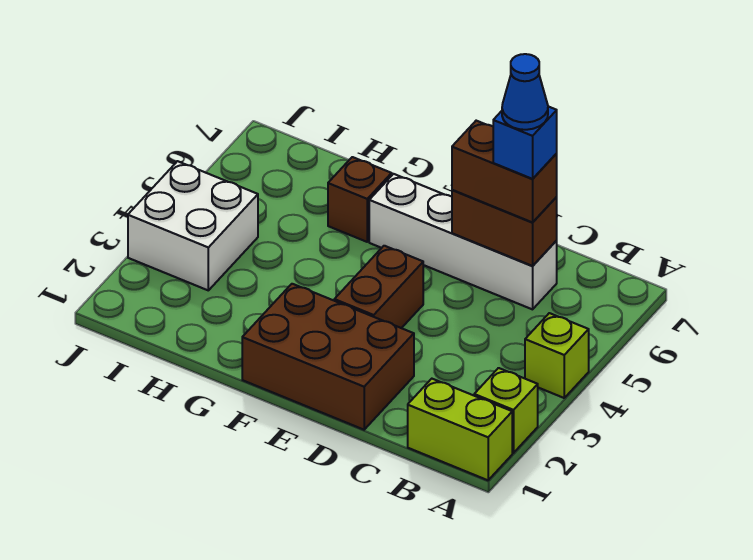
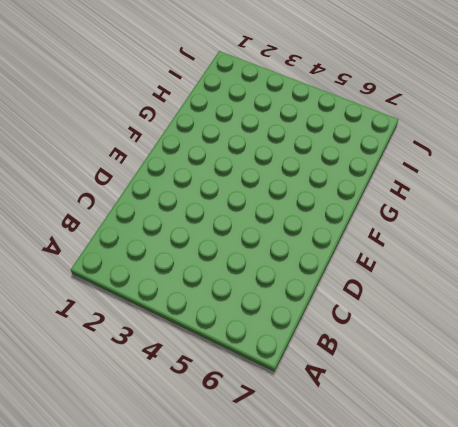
none -> lime 1x2 brick [408,379,512,480]
none -> lime 1x1 brick [474,368,538,453]
none -> lime 1x1 brick [525,313,589,398]

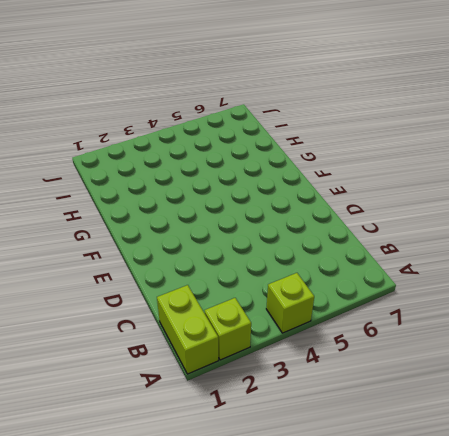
none -> white 1x4 brick [369,174,557,309]
none -> brown 2x3 brick [242,284,414,430]
none -> brown 1x2 brick [334,246,423,328]

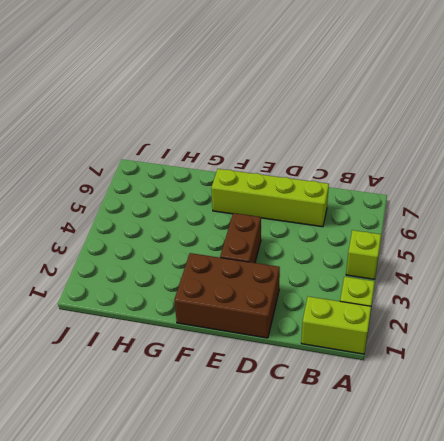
lime 1x4 brick [211,169,329,227] -> white 1x4 brick [369,174,557,309]
none -> brown 1x1 brick [328,157,392,242]
none -> white 2x2 brick [128,161,258,290]
none -> brown 1x2 brick [452,190,557,266]

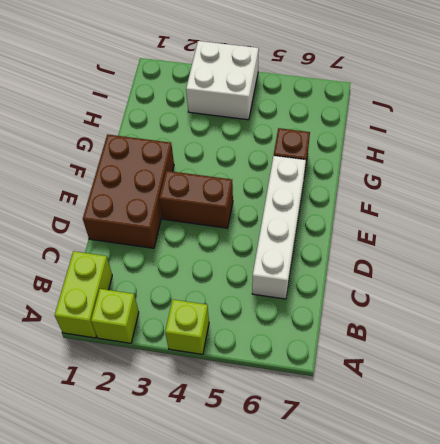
none -> brown 1x2 brick [452,190,557,266]
none -> brown 1x2 brick [452,121,557,222]
none -> blue 1x1 brick [493,106,557,179]

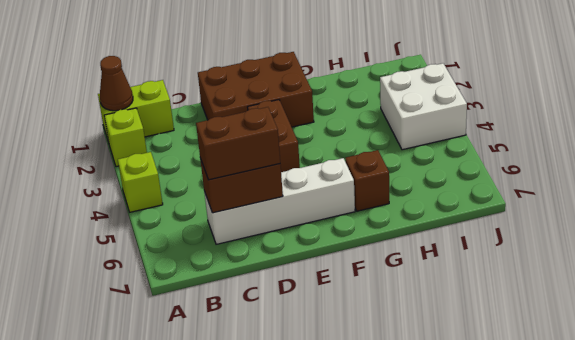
brown 1x1 cone [100,56,133,111] -> none
none -> blue 1x1 brick [493,106,557,179]
none -> blue 1x1 cone [502,54,548,130]

